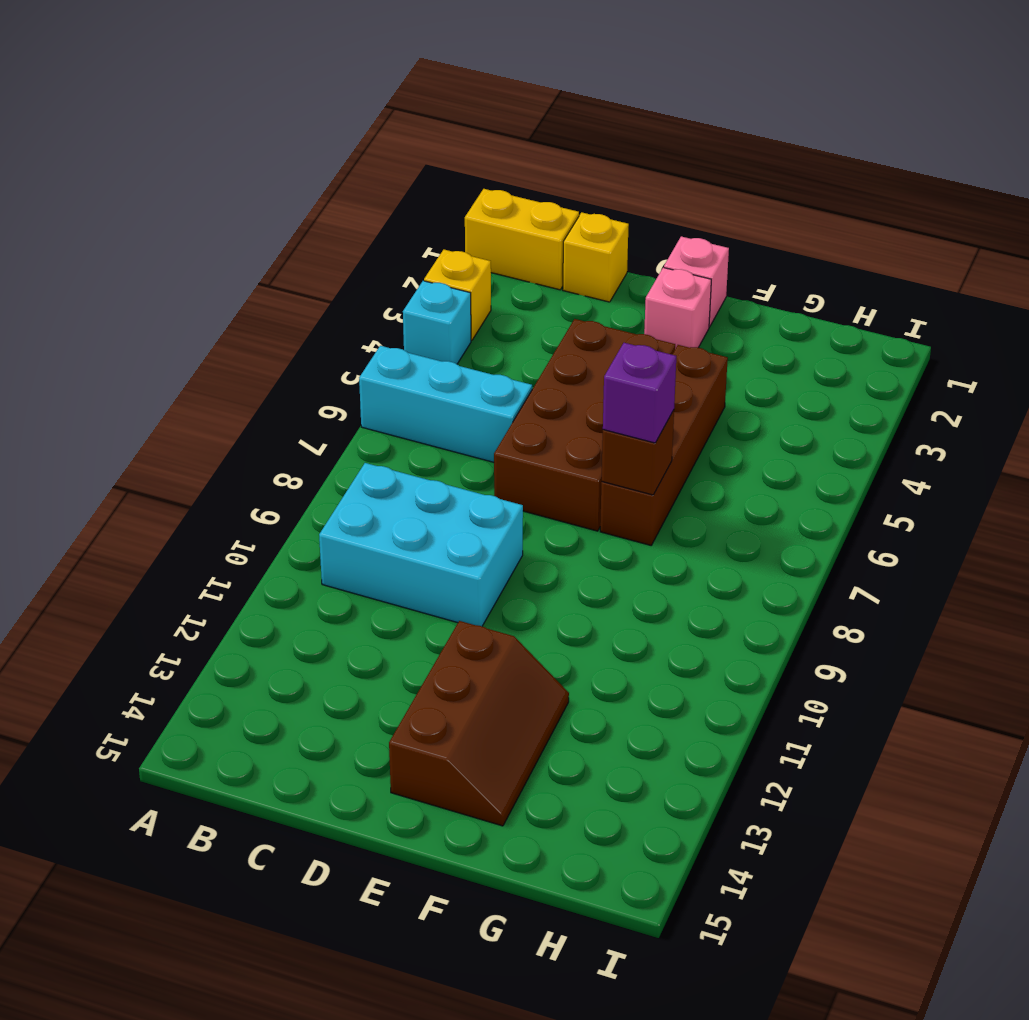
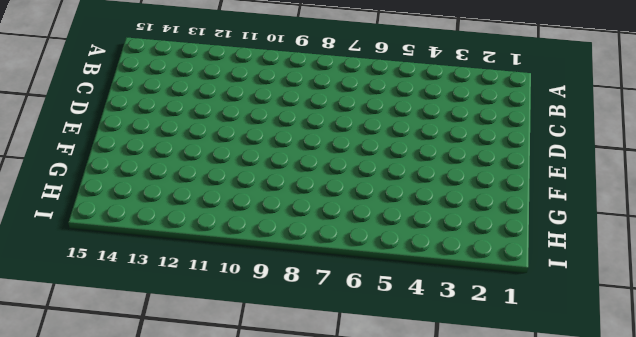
none -> yellow 1x2 brick [465,189,579,290]
none -> yellow 1x1 brick [424,250,491,340]
none -> cyan 1x1 brick [403,281,471,364]

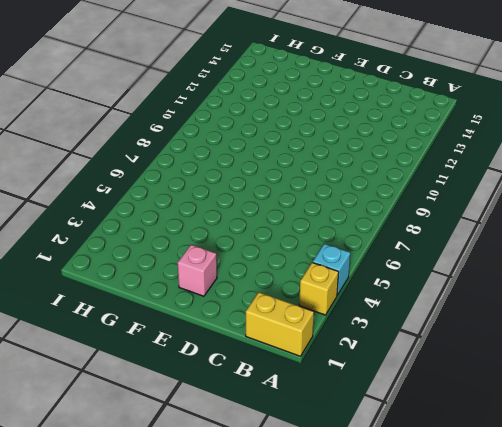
none -> cyan 1x3 brick [359,346,532,462]
none -> cyan 2x3 brick [319,463,523,626]
none -> yellow 1x1 brick [563,212,629,302]

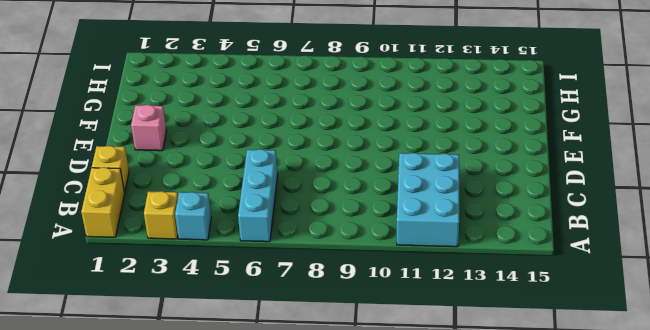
cyan 2x3 brick [397,153,459,247] -> cyan 2x3 brick moved to [319,463,523,626]
none -> brown 2x4 brick [494,319,675,531]
none -> pink 1x1 brick [664,236,729,327]
none -> brown 2x3 slope [389,621,569,826]

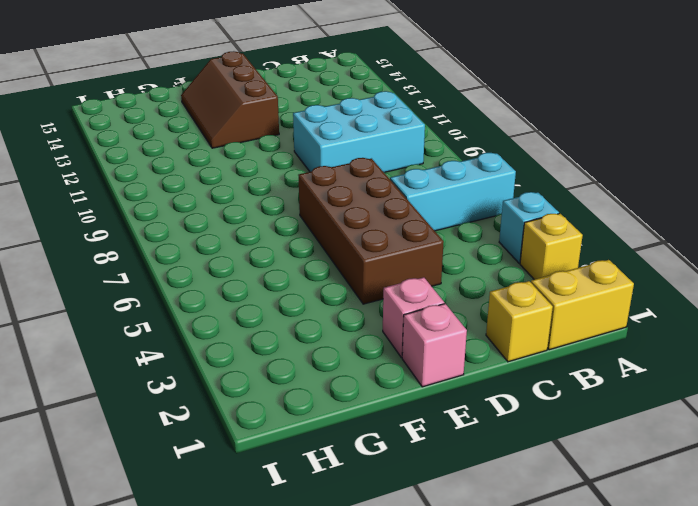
none -> brown 1x4 brick [600,345,728,545]
none -> brown 1x1 brick [602,410,674,495]
none -> purple 1x1 brick [603,343,676,443]

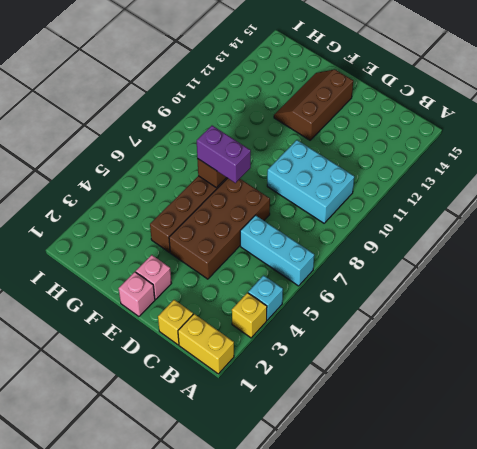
purple 1x2 brick [197,126,251,183] -> purple 1x1 brick [603,343,676,443]

